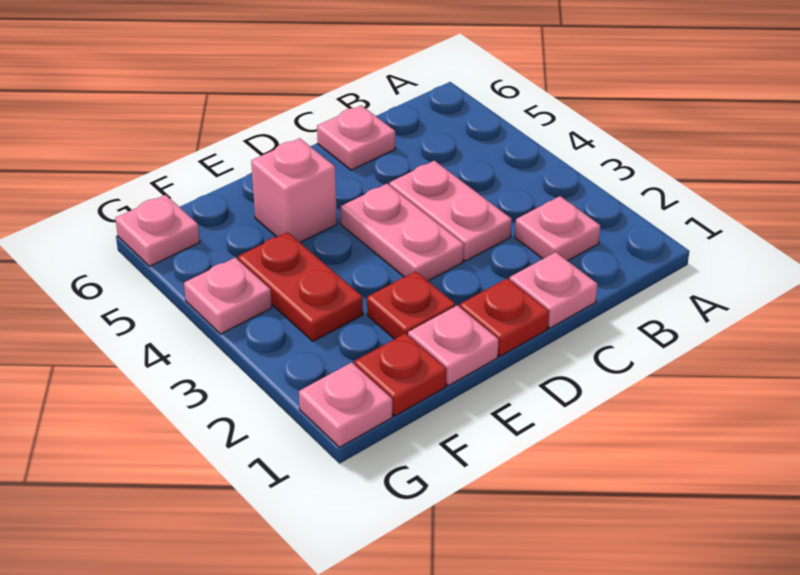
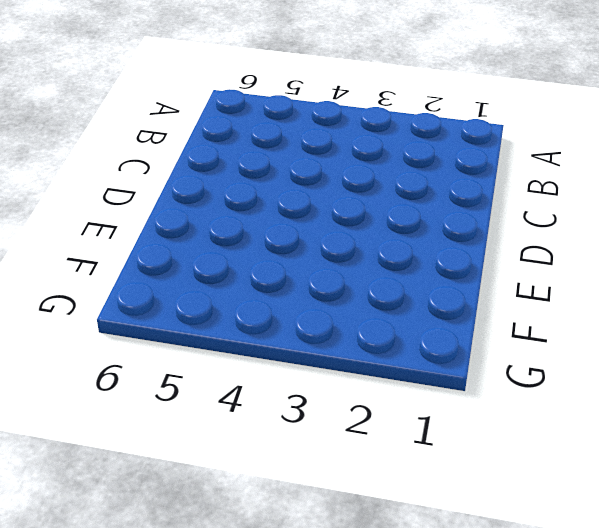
none -> pink 1x1 plate [515,196,600,261]
none -> pink 1x1 plate [510,252,598,328]
none -> pink 1x2 plate [389,161,512,261]

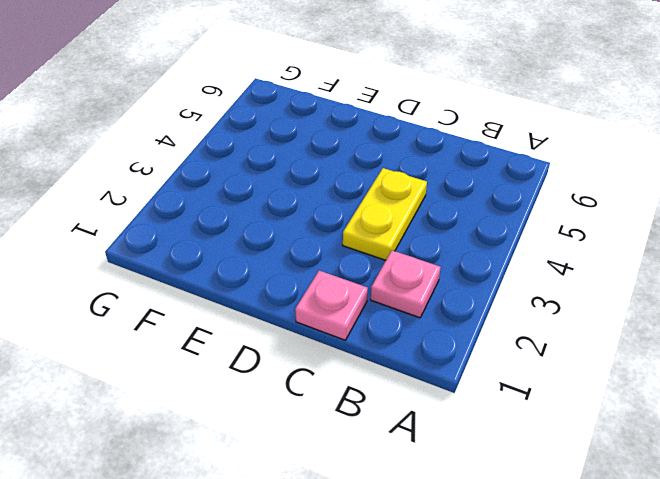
yellow 1x2 plate [343,168,427,260] -> pink 1x2 plate [389,161,512,261]
none -> pink 1x1 plate [317,105,395,170]
none -> red 1x1 plate [460,278,549,356]
none -> pink 1x2 plate [341,184,464,281]

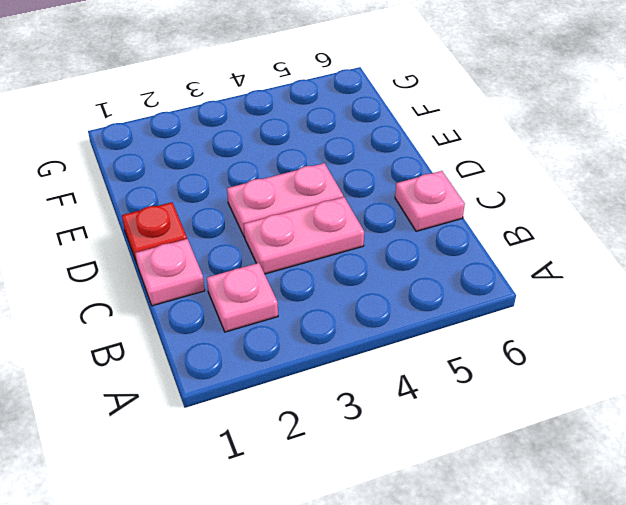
none -> pink 1x1 plate [408,305,499,386]
none -> red 1x1 plate [367,271,455,339]
none -> pink 1x1 brick [251,138,337,242]

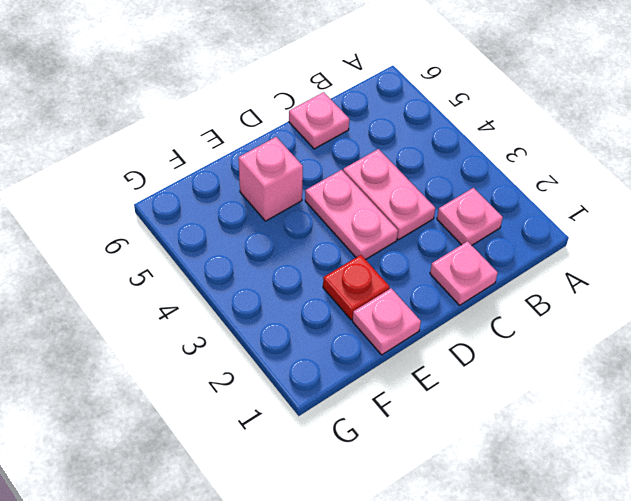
none -> red 1x1 plate [460,278,549,356]
none -> red 1x1 plate [354,333,446,416]
none -> red 1x2 plate [238,232,363,341]

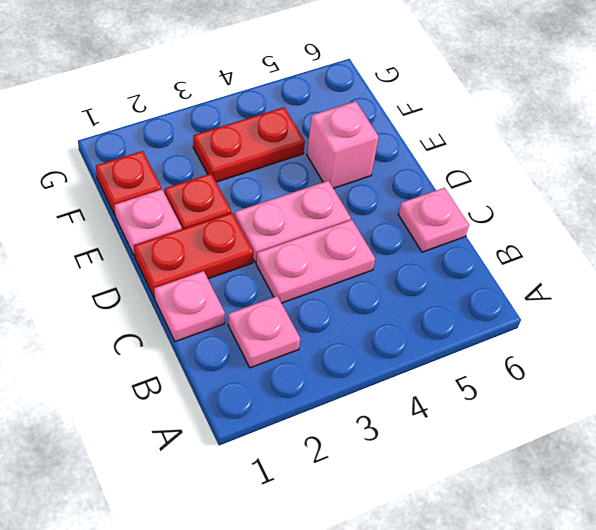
red 1x2 plate [134,213,253,297] -> red 1x1 plate [460,278,549,356]
none -> pink 1x1 plate [299,362,392,447]
none -> pink 1x1 plate [184,258,272,334]
none -> pink 1x1 plate [115,195,200,266]

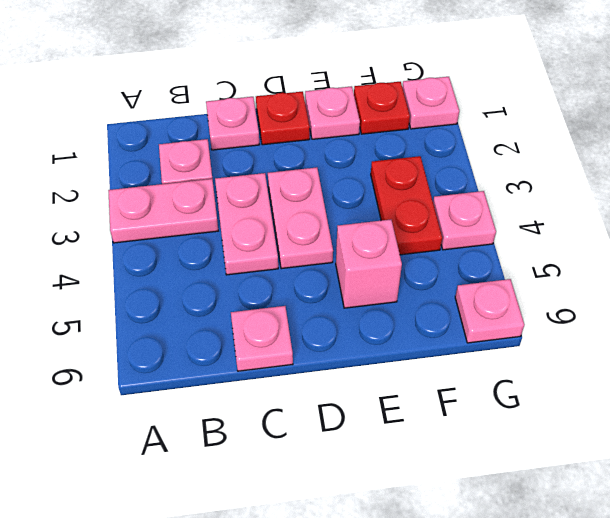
pink 1x2 plate [108,179,218,243] -> none
none -> red 1x1 plate [367,271,455,339]

